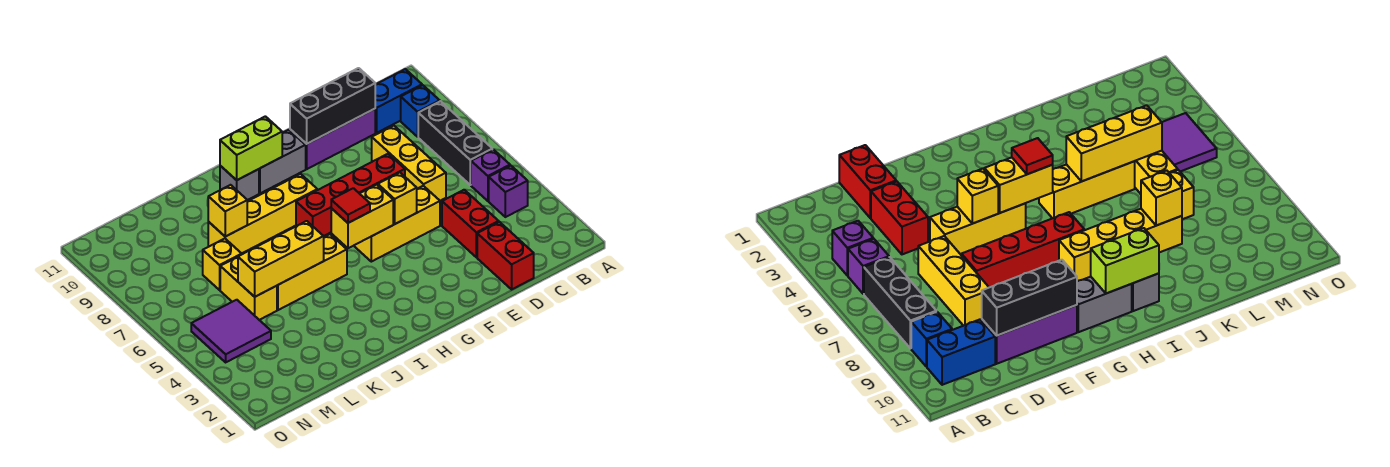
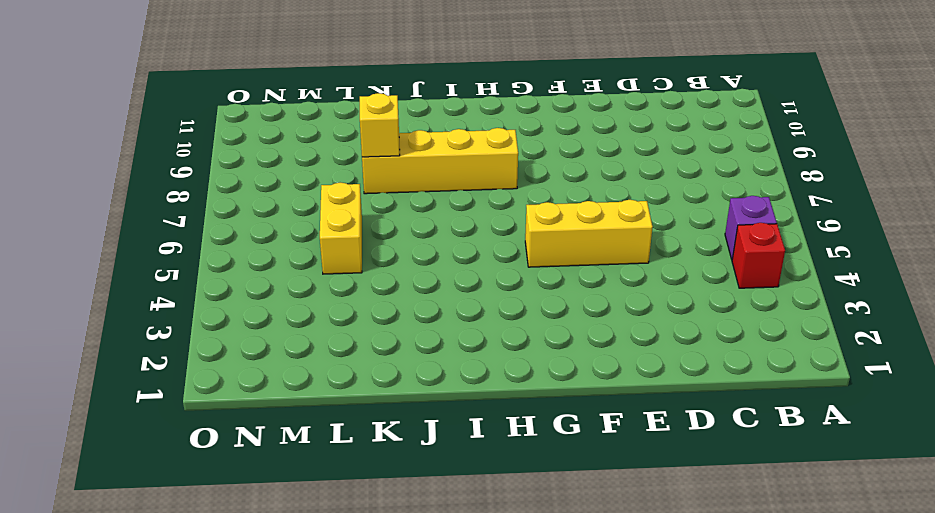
red 1x1 brick [732,223,785,288] -> purple 1x1 brick [489,166,528,217]
none -> black 1x3 brick [418,101,492,185]
none -> blue 1x1 brick [401,85,440,137]
none -> blue 1x2 brick [375,69,422,133]

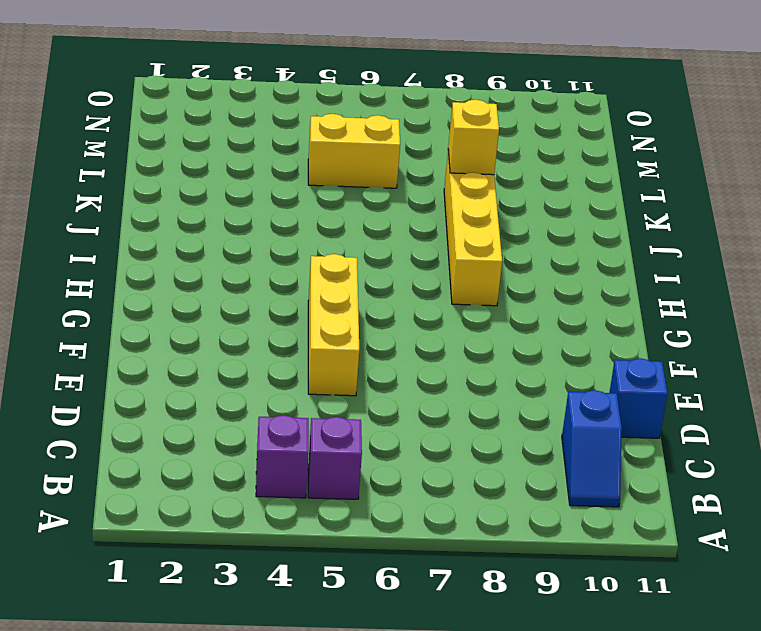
blue 1x2 slope [562,390,622,507] -> blue 1x2 brick [375,69,422,133]
blue 1x1 brick [609,358,667,438] -> blue 1x1 brick moved to [401,85,440,137]
none -> black 1x3 brick [418,101,492,185]
none -> red 1x2 brick [477,222,534,289]
none -> red 1x2 brick [442,190,499,257]

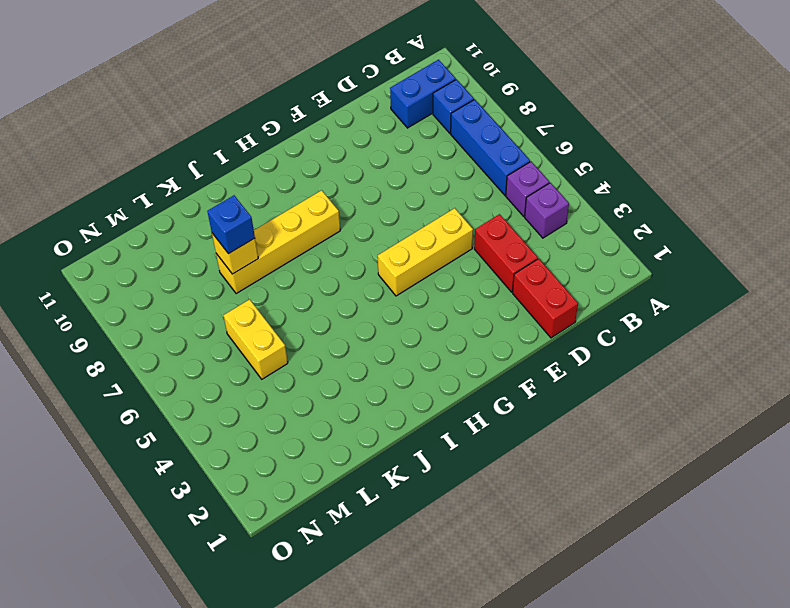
blue 1x3 brick [451,100,530,195] -> black 1x3 brick [418,101,492,185]
blue 1x1 brick [207,195,255,254] -> none
none -> yellow 1x3 brick [372,126,446,201]
none -> purple 1x3 brick [290,109,375,169]
none -> red 1x4 brick [296,154,405,236]

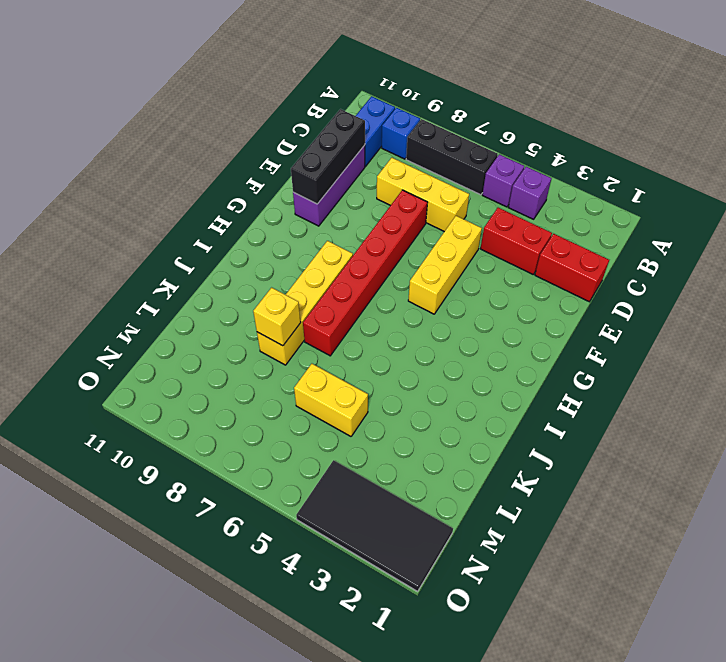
red 1x6 brick [303,190,428,356] -> red 1x4 brick [296,154,405,236]
black 2x4 tile [296,460,453,591] -> purple 2x2 tile [191,300,271,362]
none -> grey 1x2 brick [259,130,306,193]
none -> yellow 1x3 brick [277,234,347,310]
none -> grey 1x1 brick [220,166,259,200]

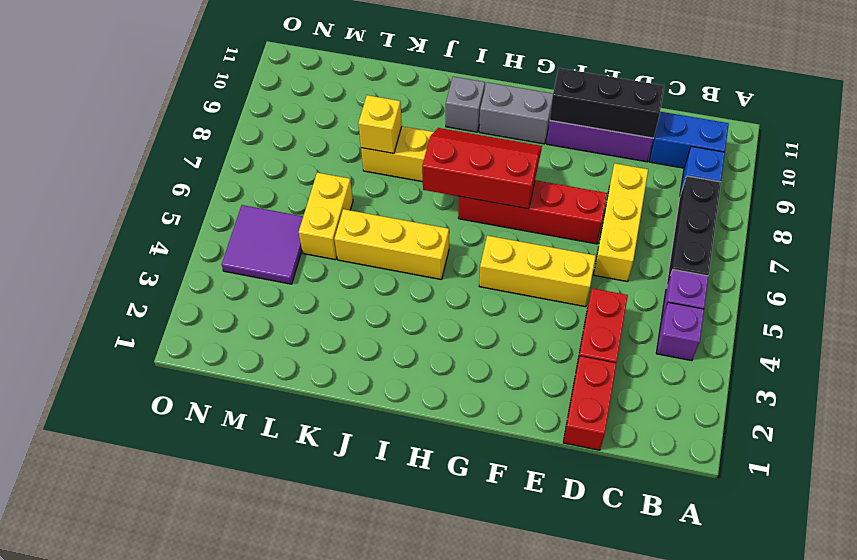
red 2x3 slope [422,128,542,209] -> none
none -> yellow 1x1 brick [203,239,242,290]
none -> yellow 1x1 brick [378,173,417,224]
none -> yellow 1x2 brick [331,185,393,248]

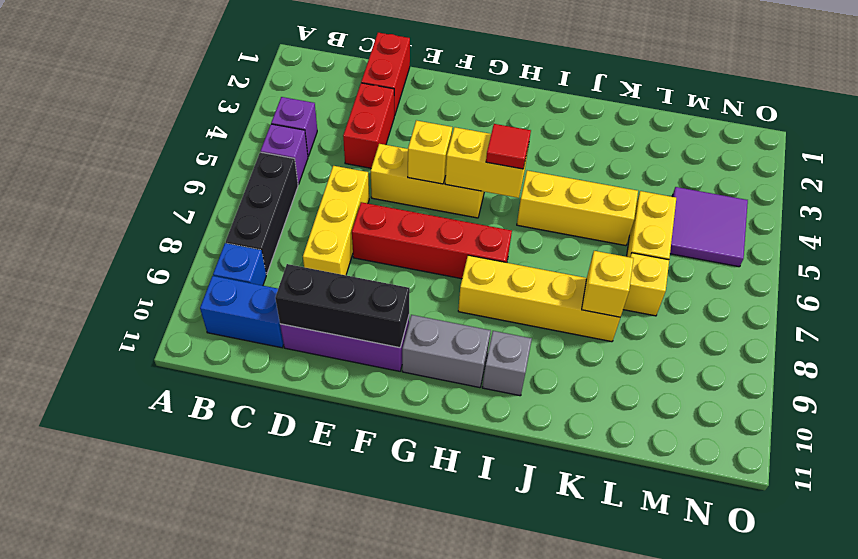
none -> lime 1x2 brick [220,116,282,180]
none -> yellow 1x3 brick [238,221,324,297]

